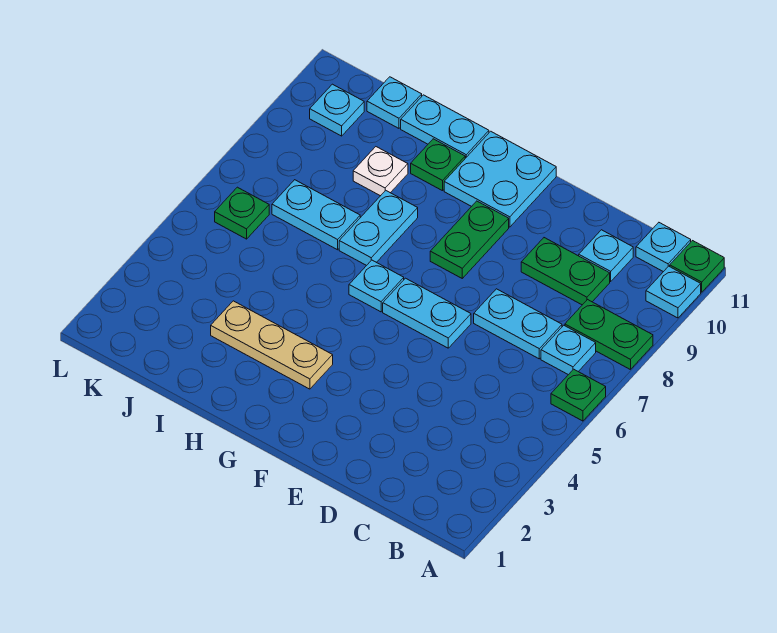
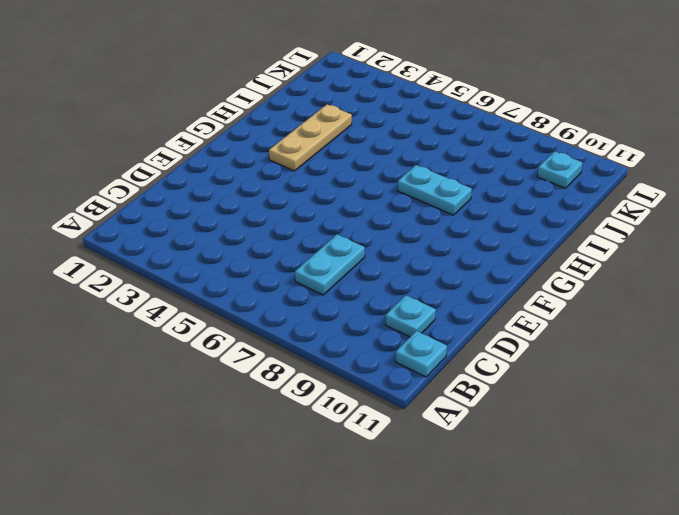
none -> green 1x1 plate [551,369,606,421]
none -> green 1x2 plate [565,300,653,370]
none -> cyan 1x1 plate [646,266,701,318]

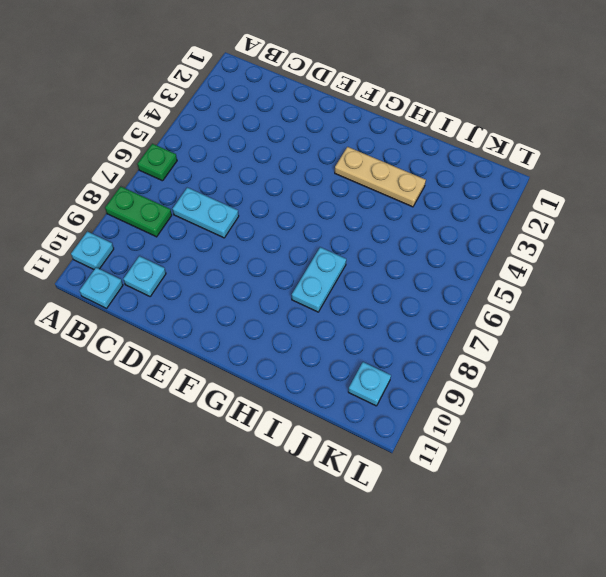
none -> green 1x1 plate [670,241,724,292]
none -> cyan 1x1 plate [541,325,596,375]
none -> green 1x2 plate [521,238,610,305]

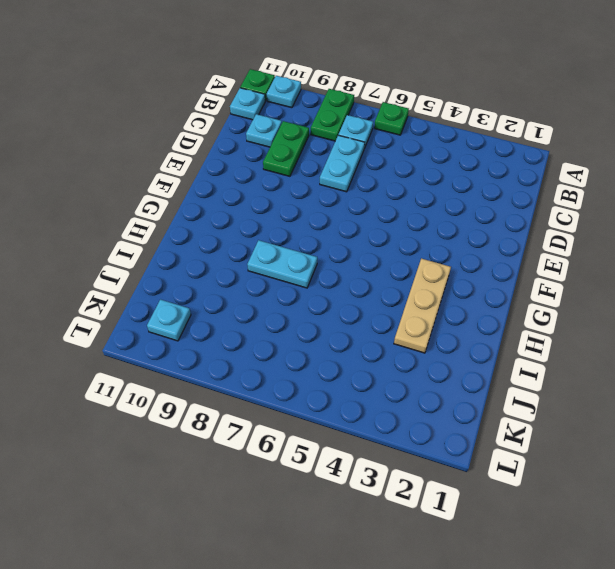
none -> cyan 1x2 plate [383,278,471,348]
none -> green 1x2 plate [430,201,509,278]
none -> cyan 2x2 plate [444,131,556,227]

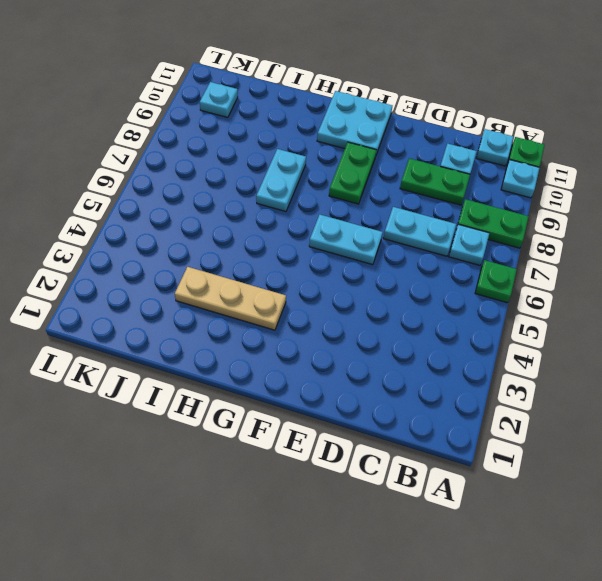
none -> cyan 1x1 plate [349,260,404,312]
none -> green 1x1 plate [411,139,465,191]
none -> cyan 1x2 plate [401,95,489,158]

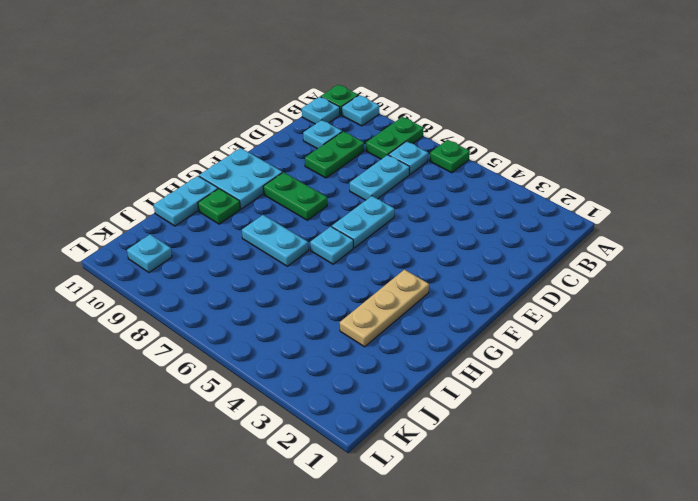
none -> cyan 1x2 plate [272,180,360,250]
none -> white 1x1 plate [353,147,408,196]
none -> cyan 1x1 plate [367,77,422,128]

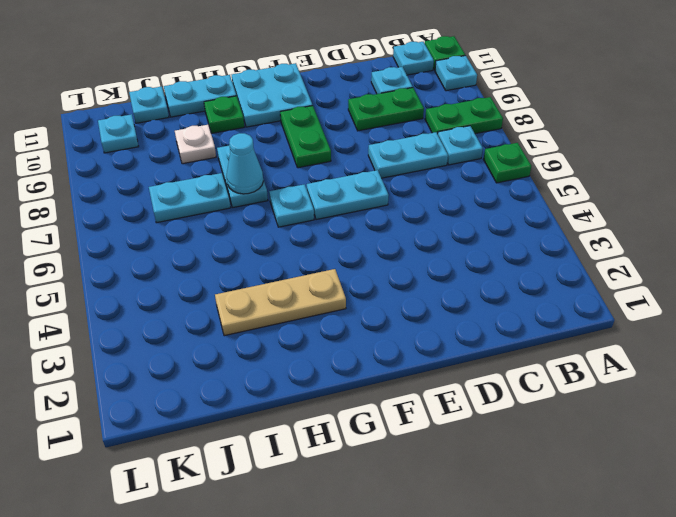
cyan 1x1 cone [227,133,263,194] -> none
none -> green 1x1 plate [215,187,269,239]

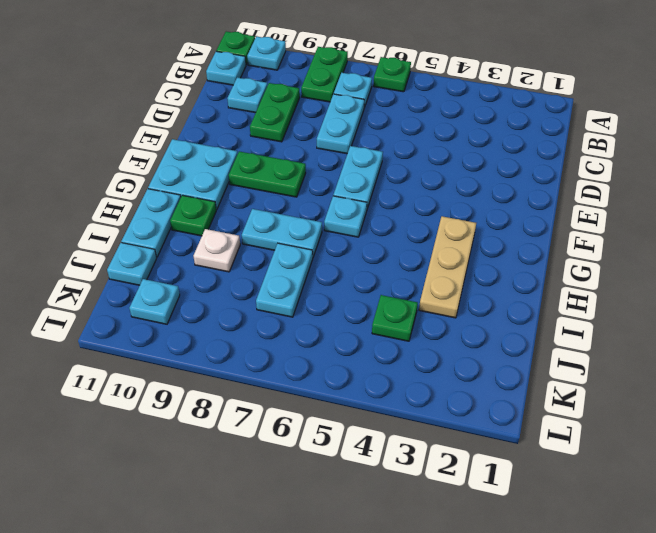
green 1x1 plate [372,295,418,341] -> green 1x1 plate moved to [215,187,269,239]

